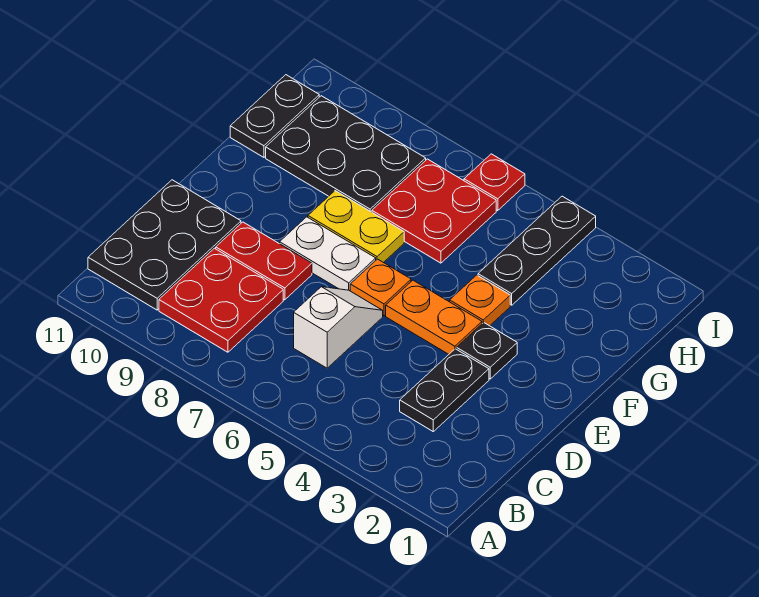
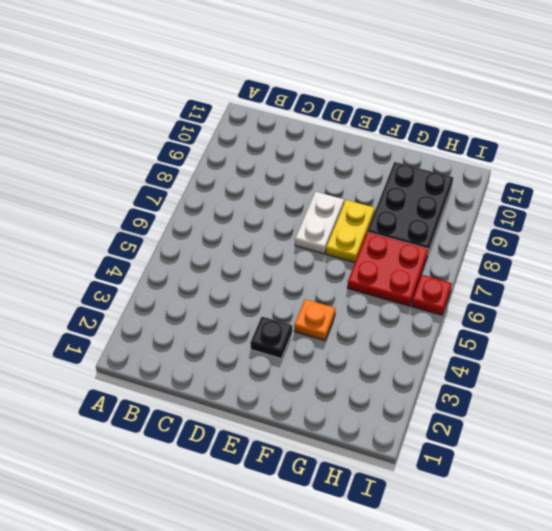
none -> red 2x2 plate [159,248,283,352]
none -> black 2x3 plate [88,180,241,310]
none -> black 1x2 plate [400,349,489,431]

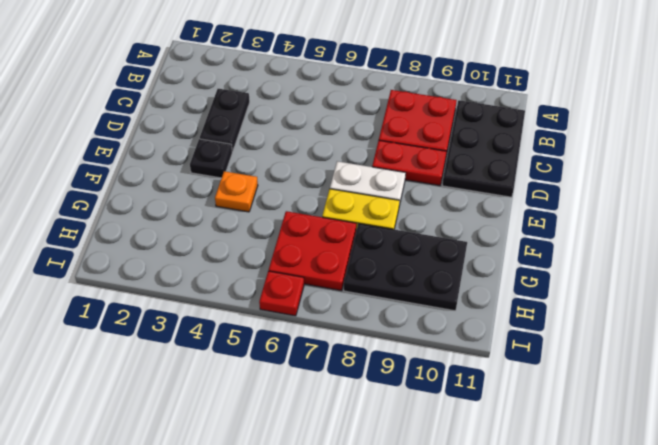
none -> white 1x2 slope [294,287,383,368]
none -> orange 1x2 plate [386,280,482,354]
none -> orange 1x1 plate [350,259,411,316]

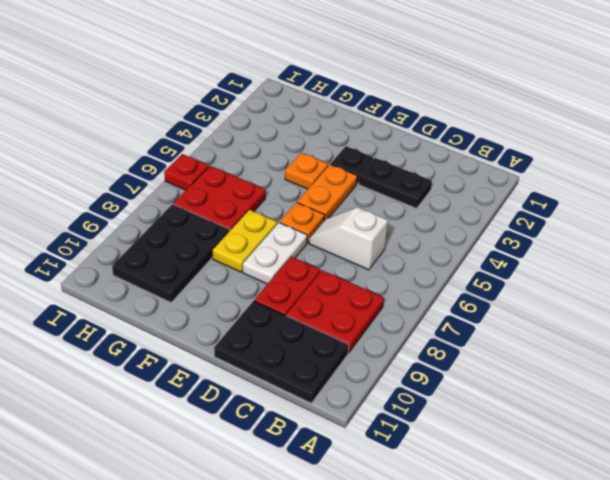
none -> black 1x3 plate [478,196,596,305]
none -> black 1x2 plate [230,75,319,157]

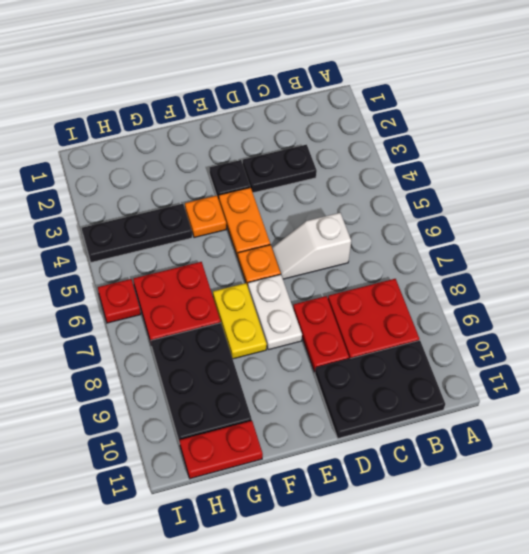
red 1x2 plate [179,421,263,479] -> black 1x2 plate [230,75,319,157]

